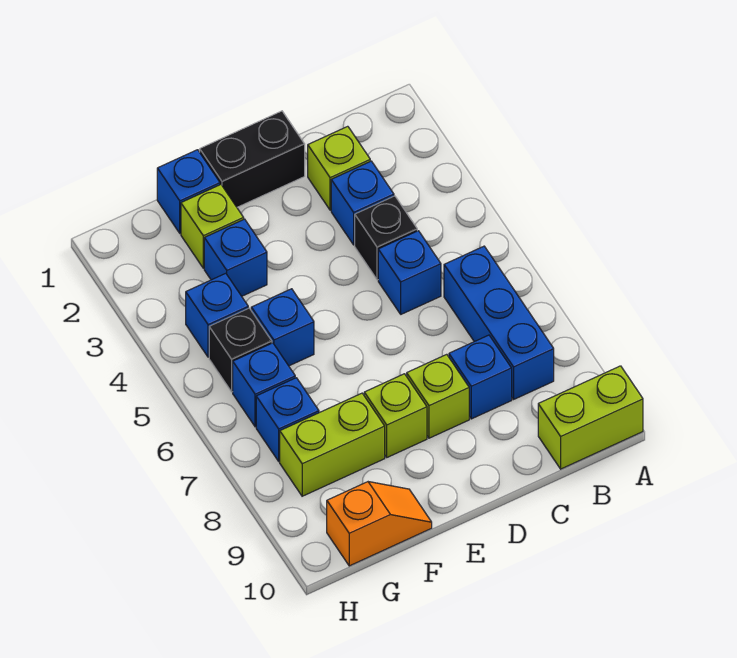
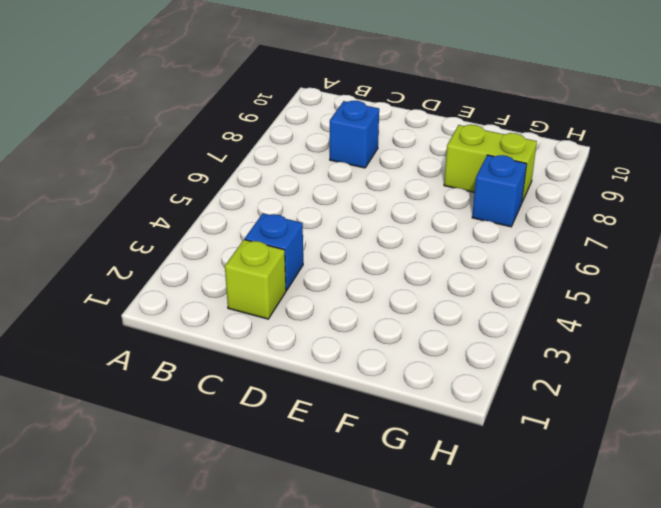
none -> lime 1x2 brick [538,366,643,469]
none -> blue 1x3 brick [444,246,554,399]
none -> black 1x1 brick [355,196,417,280]

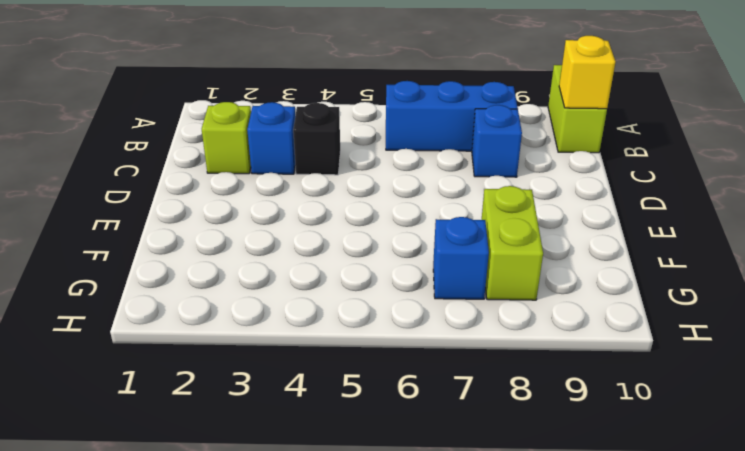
yellow 1x1 brick [559,36,615,109] -> none
none -> blue 1x1 brick [378,231,441,314]
none -> black 1x2 brick [200,111,305,207]
none -> lime 1x1 brick [407,354,469,438]

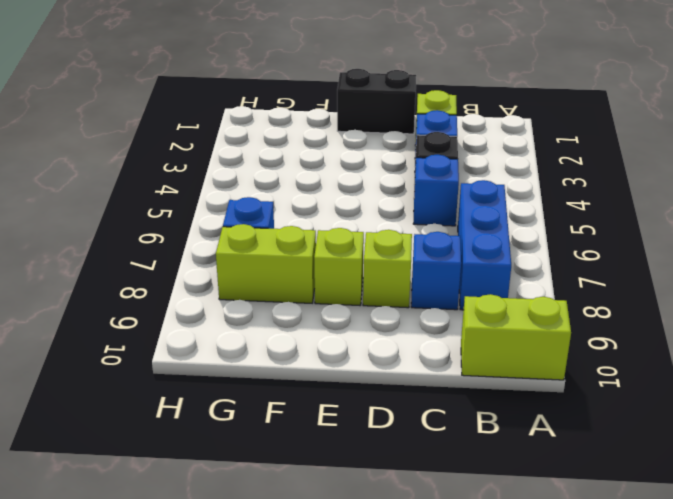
none -> blue 1x1 brick [157,150,220,233]
none -> lime 1x1 brick [181,185,244,268]
none -> blue 1x1 brick [204,219,267,296]

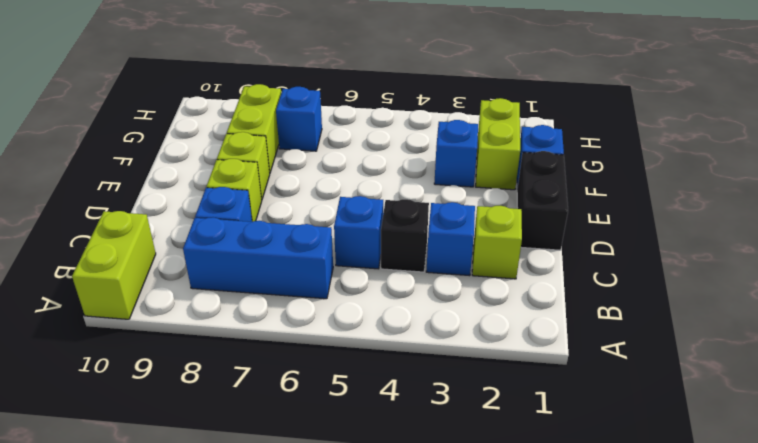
lime 1x2 brick [476,98,520,190] -> lime 1x1 brick [181,185,244,268]
none -> blue 1x1 brick [251,289,314,366]
none -> orange 1x2 slope [327,482,432,566]
none -> blue 1x1 brick [186,273,248,357]

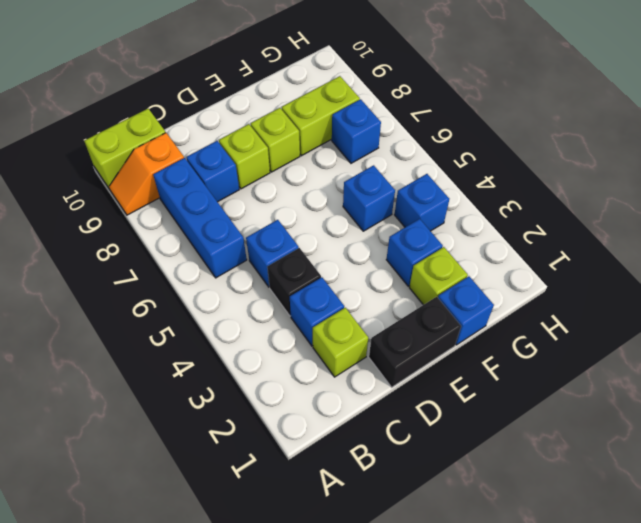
orange 1x2 slope [109,133,184,215] -> orange 1x2 slope moved to [327,482,432,566]
none -> black 1x1 brick [209,308,272,392]
none -> blue 1x1 brick [233,343,295,427]

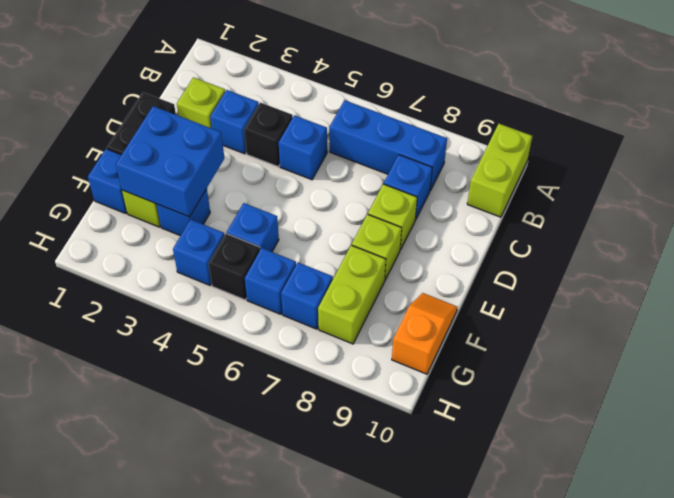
blue 2x2 brick [116,106,224,217] -> none

